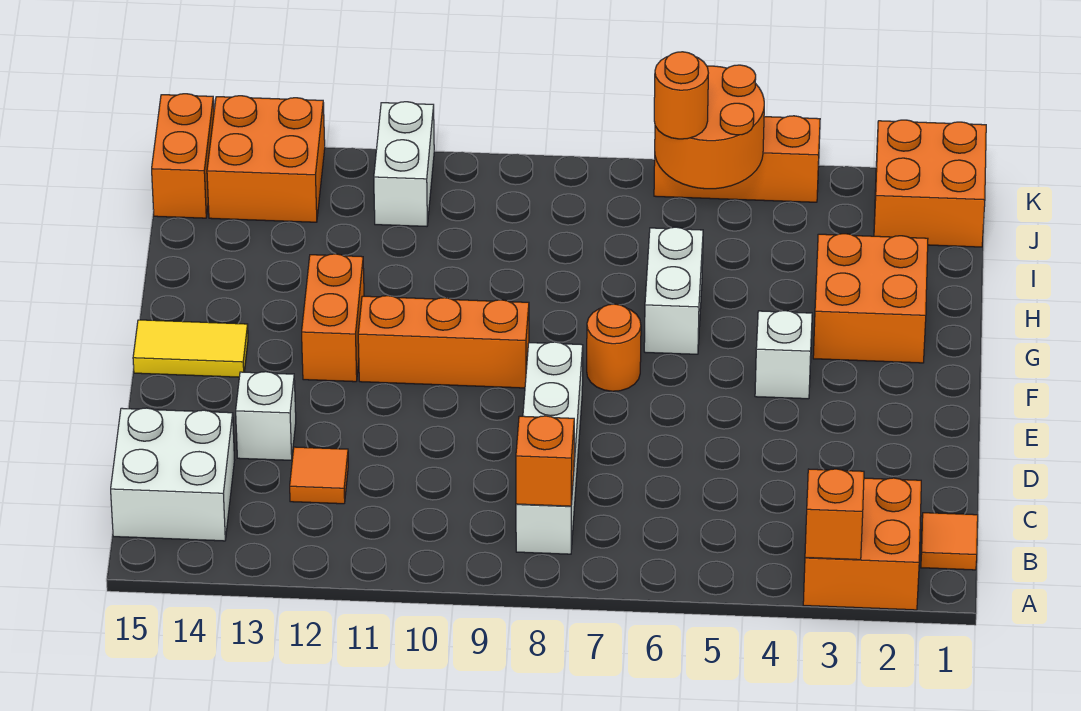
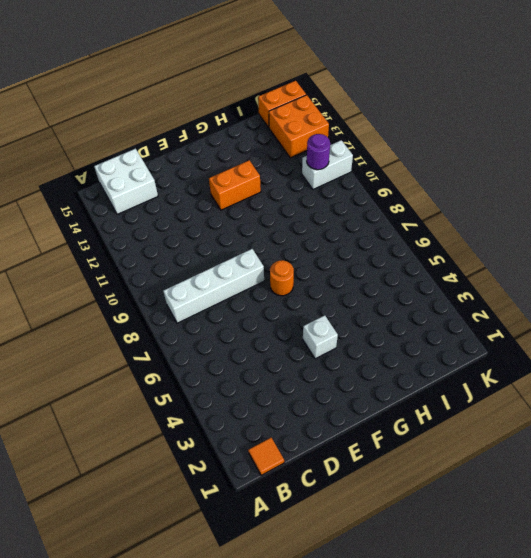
purple 1x1 round brick [307,134,330,170] -> none
none -> orange 2x2 brick [803,478,921,610]
none -> orange 1x1 tile [290,447,348,504]
none -> white 1x1 brick [236,372,296,460]

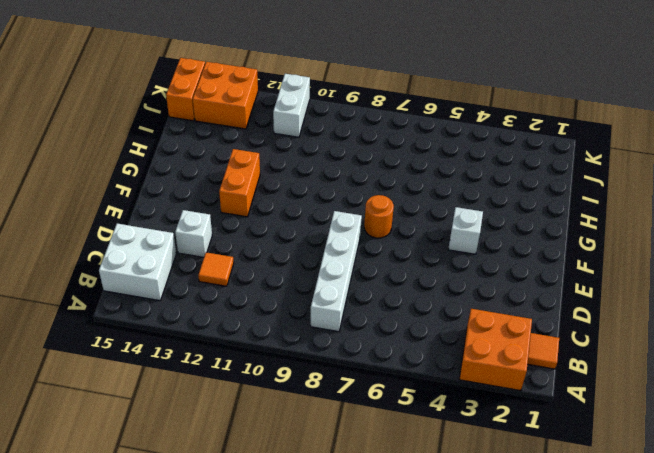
none -> orange 1x3 brick [358,296,529,388]
none -> yellow 1x2 tile [133,320,248,377]
none -> orange 2x2 brick [813,234,928,363]

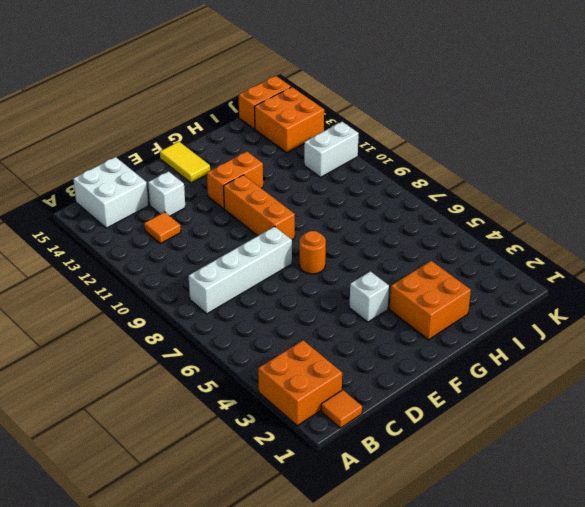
none -> white 1x2 brick [644,227,703,354]
none -> orange 2x2 brick [874,120,986,247]
none -> orange 1x3 brick [654,116,820,202]

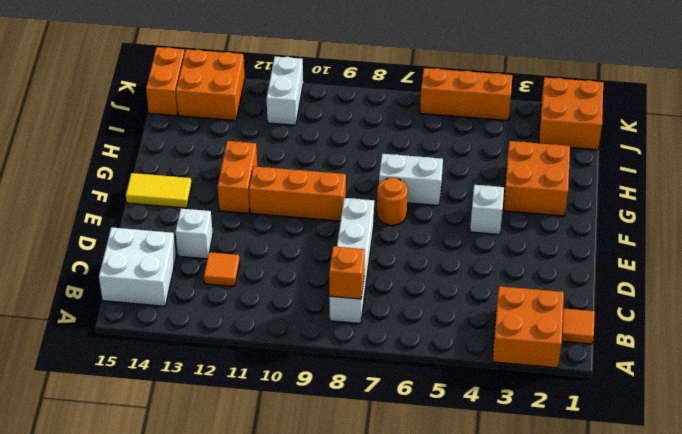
white 1x2 brick [379,154,443,205] -> white 1x2 brick turned to [644,227,703,354]
none -> orange 1x1 brick [805,469,864,560]
none -> orange 2x2 round brick [655,65,764,189]
none -> orange 1x1 round brick [654,52,708,139]

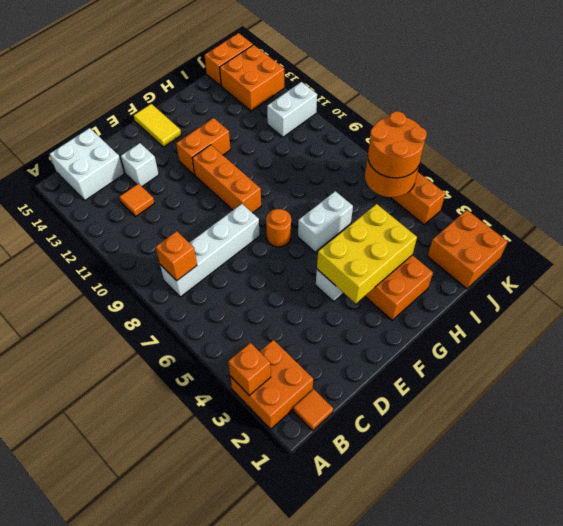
yellow 2x3 brick [317,204,417,303] -> none
orange 2x2 round brick [368,111,427,178] -> orange 1x1 round brick [654,52,708,139]

